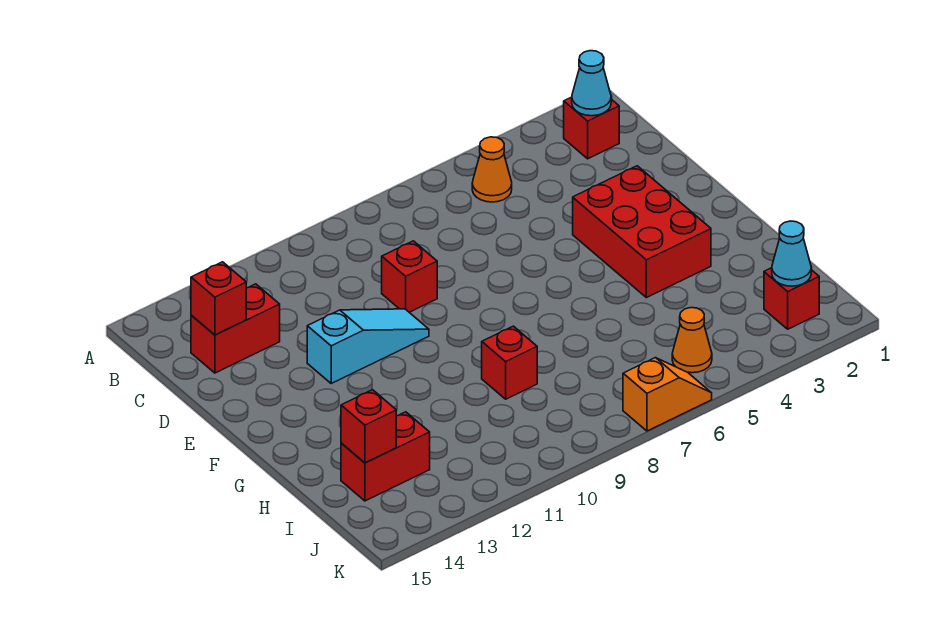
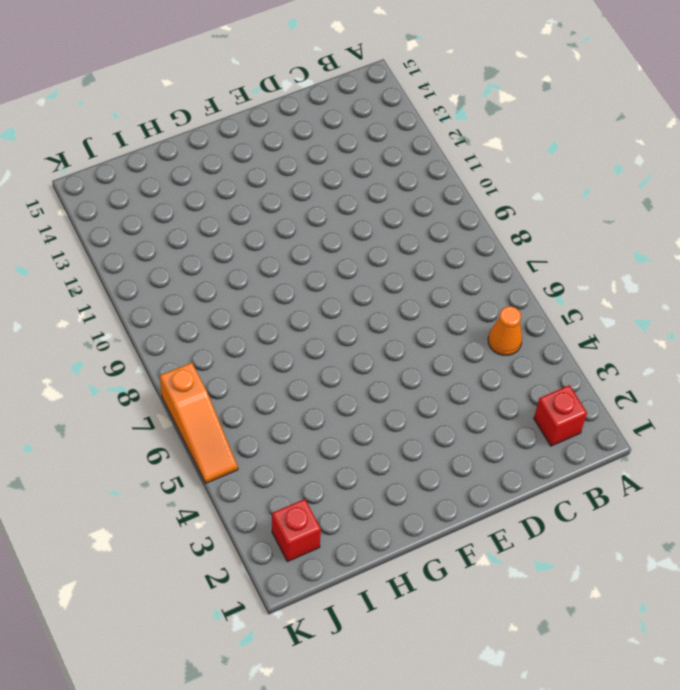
orange 1x3 slope [160,363,238,483] -> orange 1x2 slope [623,358,712,431]
none -> red 1x2 brick [191,284,280,373]
none -> red 1x1 brick [382,241,437,312]
none -> red 2x3 brick [573,166,711,298]

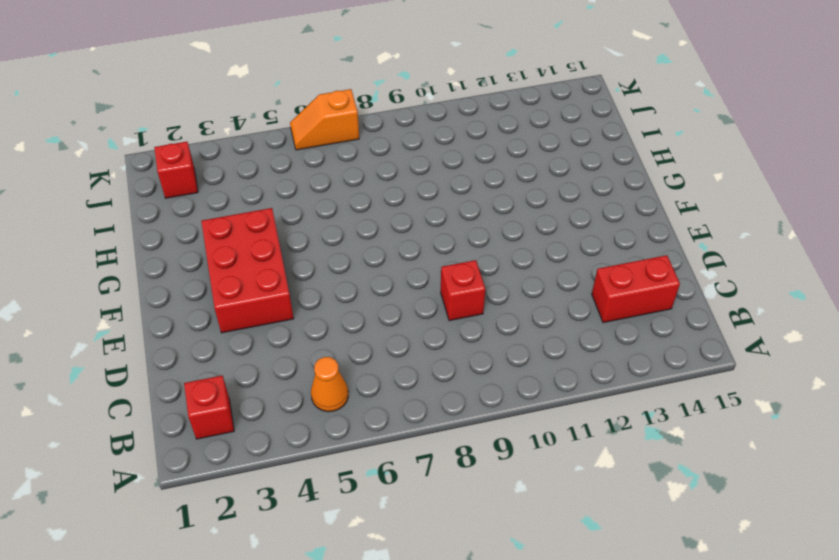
none -> cyan 1x3 slope [307,309,429,383]
none -> red 1x1 brick [482,326,537,399]
none -> red 1x2 brick [341,412,430,501]

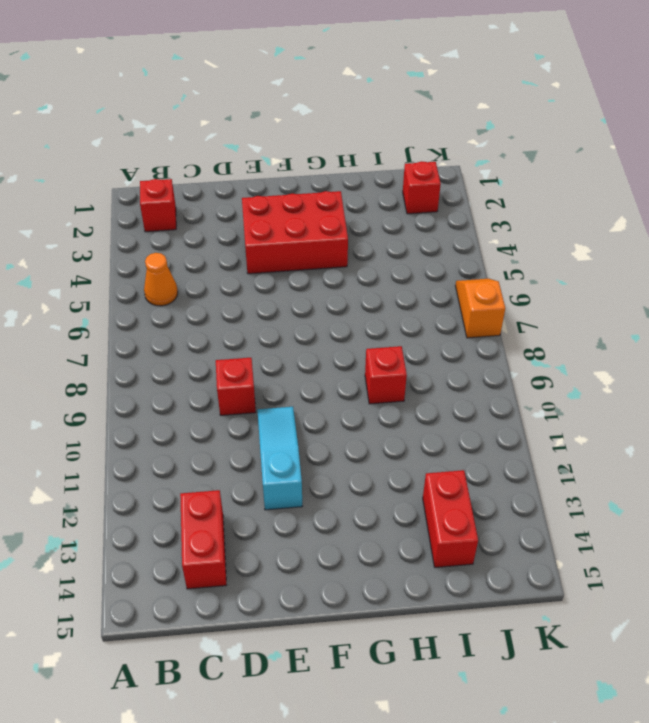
none -> orange 1x1 cone [672,308,712,373]
none -> cyan 1x1 cone [572,51,611,116]
none -> red 1x1 brick [191,262,246,335]

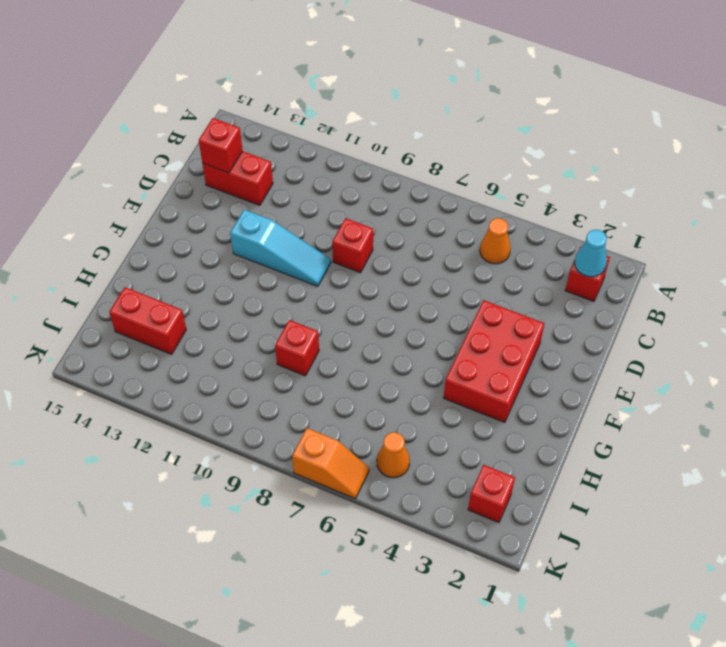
none -> red 1x1 brick [341,390,396,463]
none -> cyan 1x1 cone [772,221,811,286]

